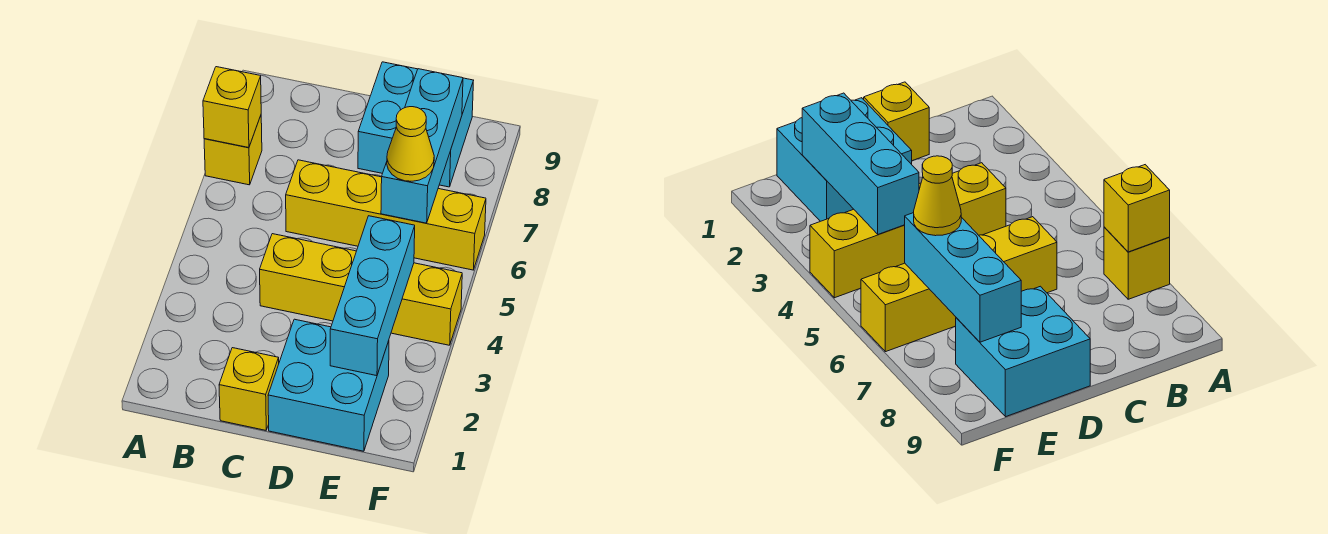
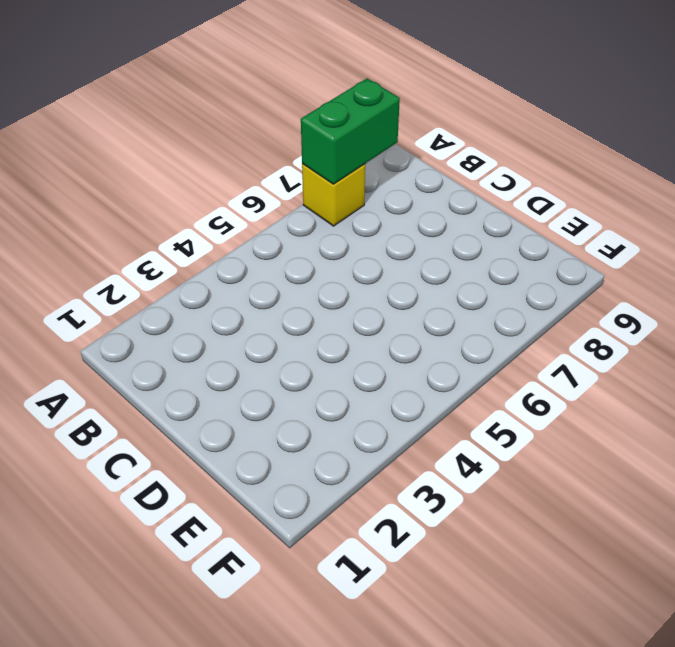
green 1x2 brick [301,78,400,184] -> yellow 1x1 brick [203,67,261,148]
none -> yellow 1x1 brick [219,348,279,430]
none -> yellow 1x4 brick [260,234,462,345]

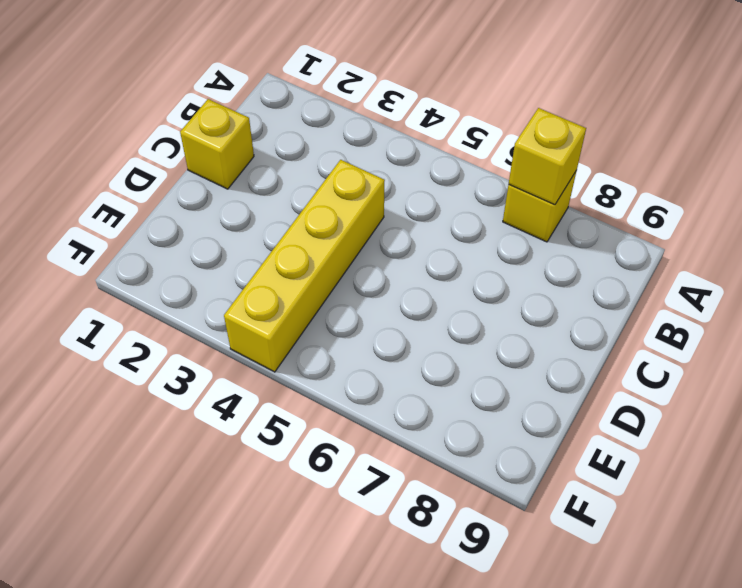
none -> yellow 1x4 brick [286,160,486,270]
none -> cyan 2x2 brick [268,319,389,451]

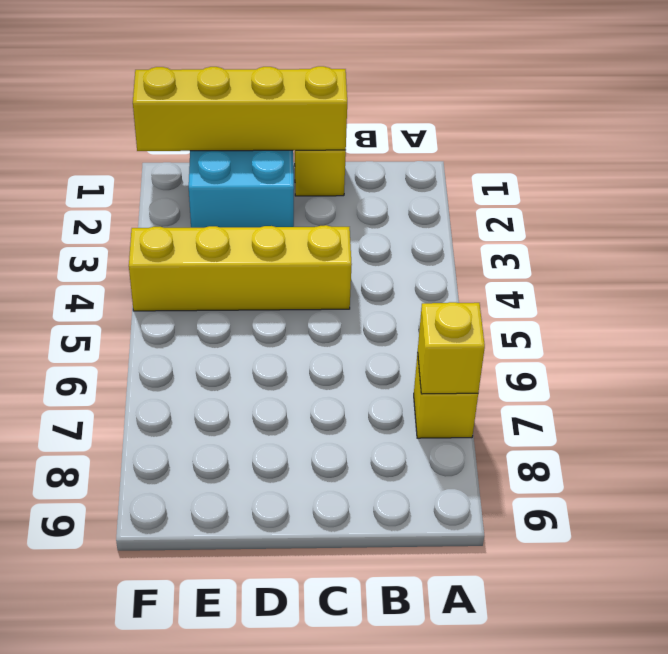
yellow 1x4 brick [133,66,347,151] -> yellow 1x4 brick moved to [286,160,486,270]
none -> cyan 2x2 brick [358,62,474,187]
none -> cyan 1x3 brick [330,216,415,376]

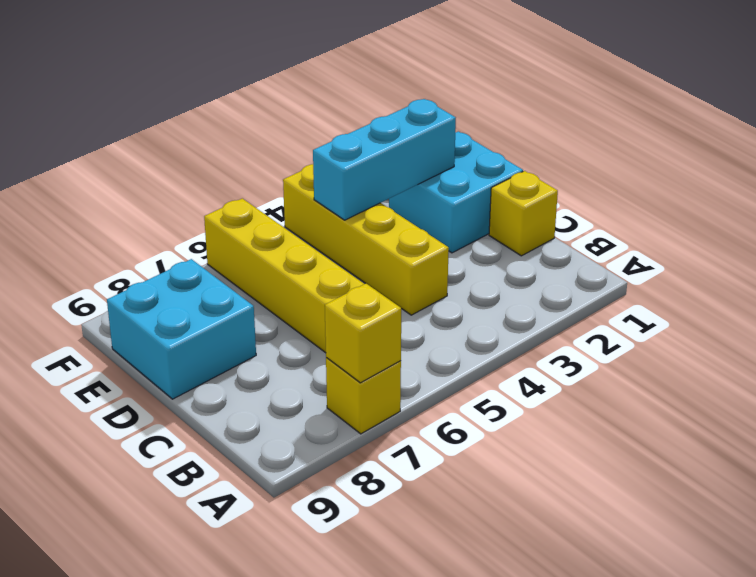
none -> cyan 1x3 brick [381,69,463,223]
none -> yellow 1x1 cone [387,107,434,181]

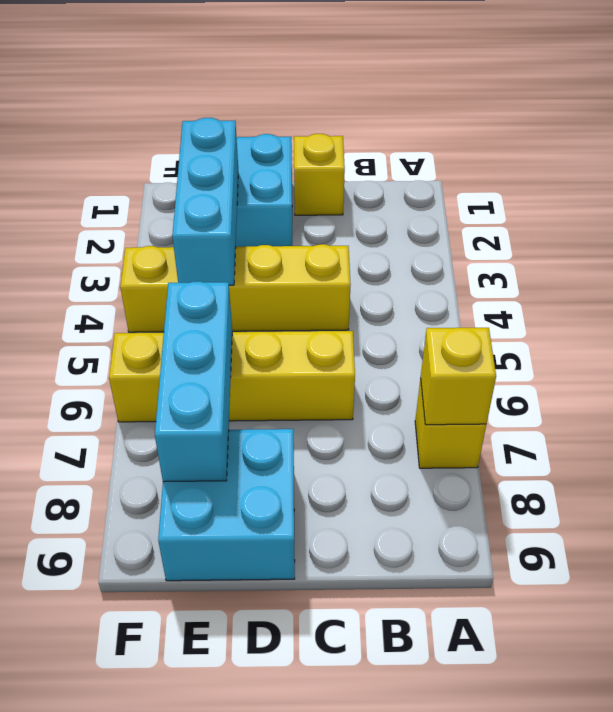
none -> yellow 1x1 cone [387,107,434,181]

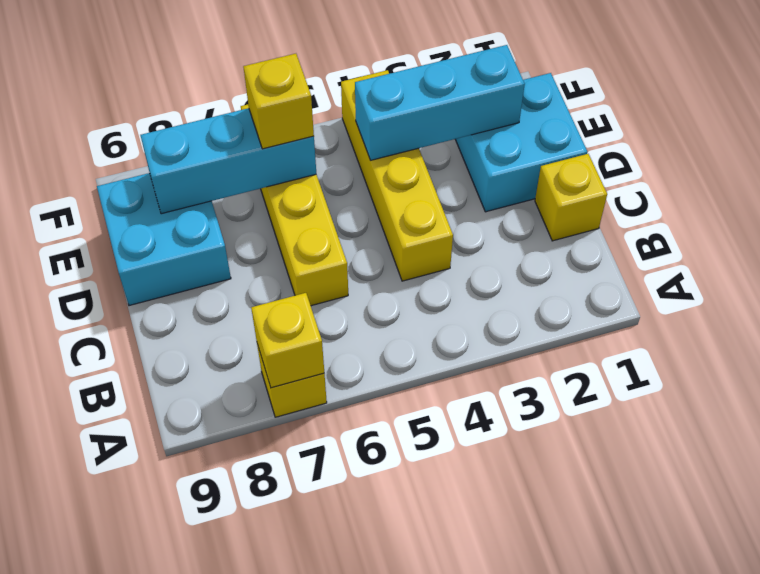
yellow 1x1 brick [243,54,314,149] -> yellow 1x1 cone [387,107,434,181]

